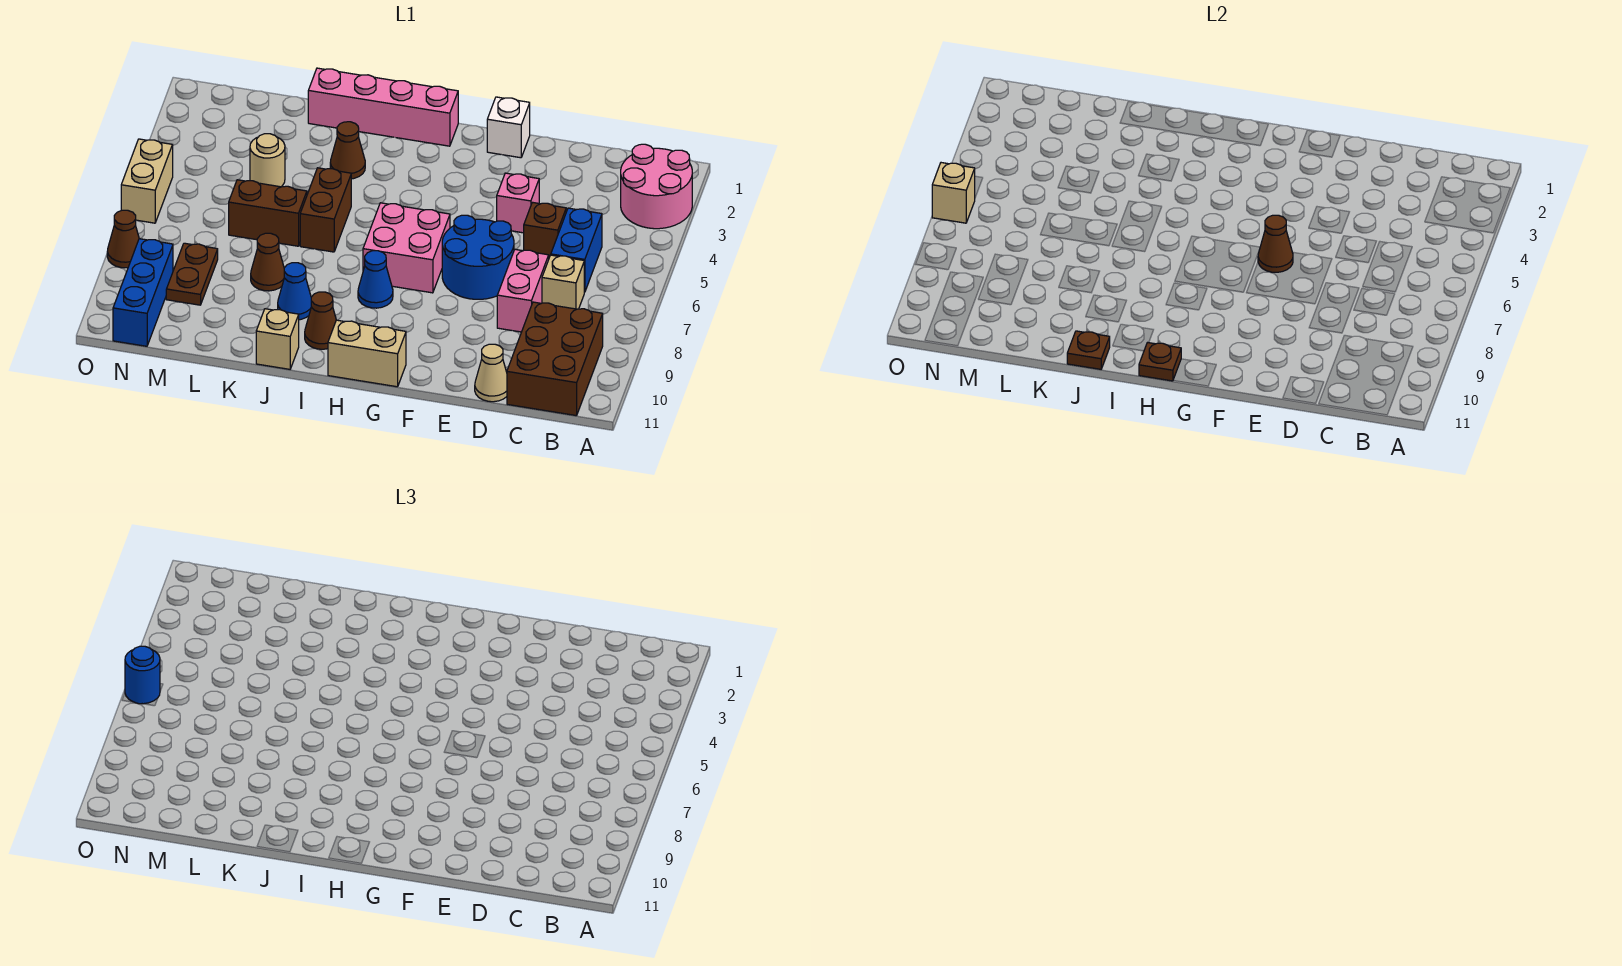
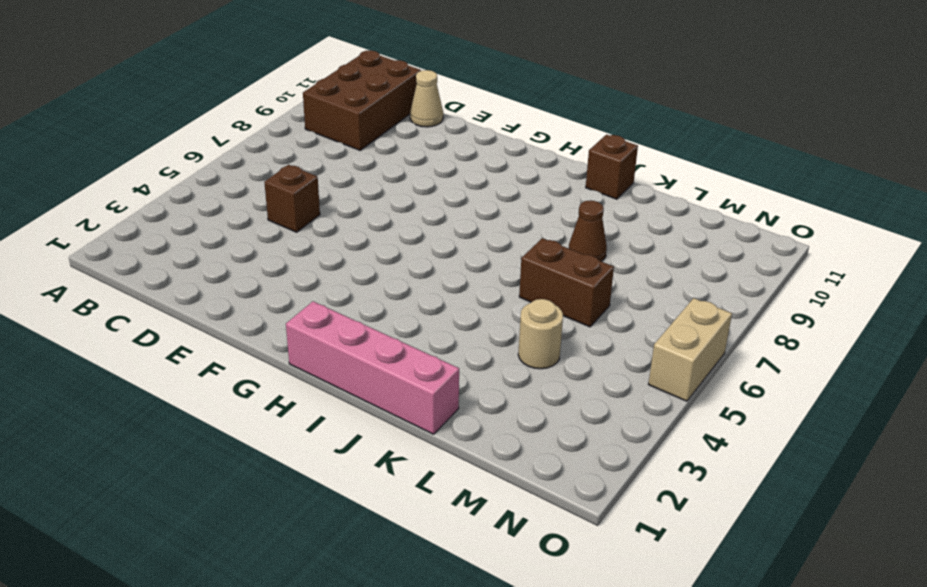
brown 1x1 brick [586,135,638,199] -> tan 1x1 brick [256,309,299,369]
none -> pink 2x2 round brick [621,144,692,229]
none -> blue 1x2 brick [551,208,602,292]
none -> tan 1x1 brick [542,255,584,309]
none -> pink 1x2 brick [497,249,549,332]

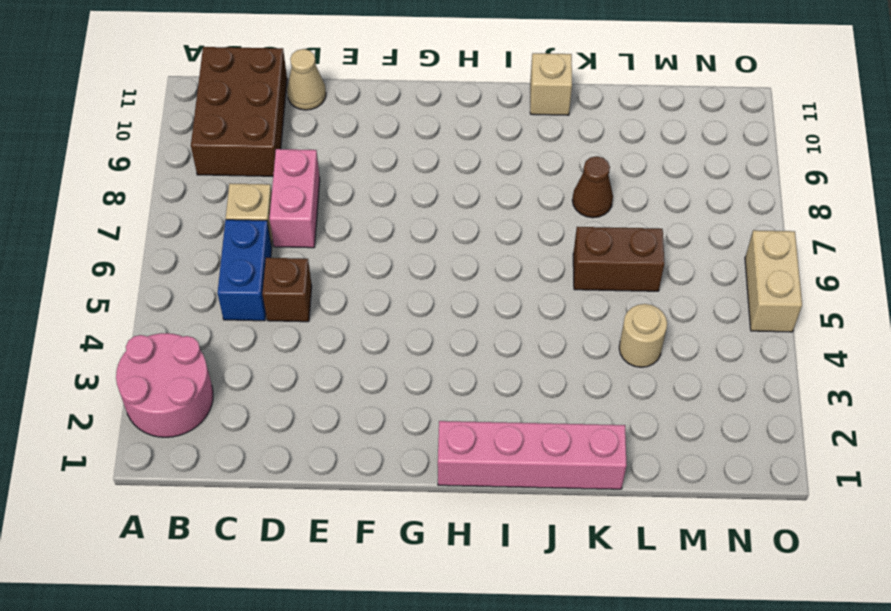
none -> pink 1x1 brick [497,173,539,233]
none -> blue 2x2 round brick [442,215,514,299]
none -> white 1x1 brick [487,97,530,158]
none -> pink 2x2 brick [363,203,450,293]

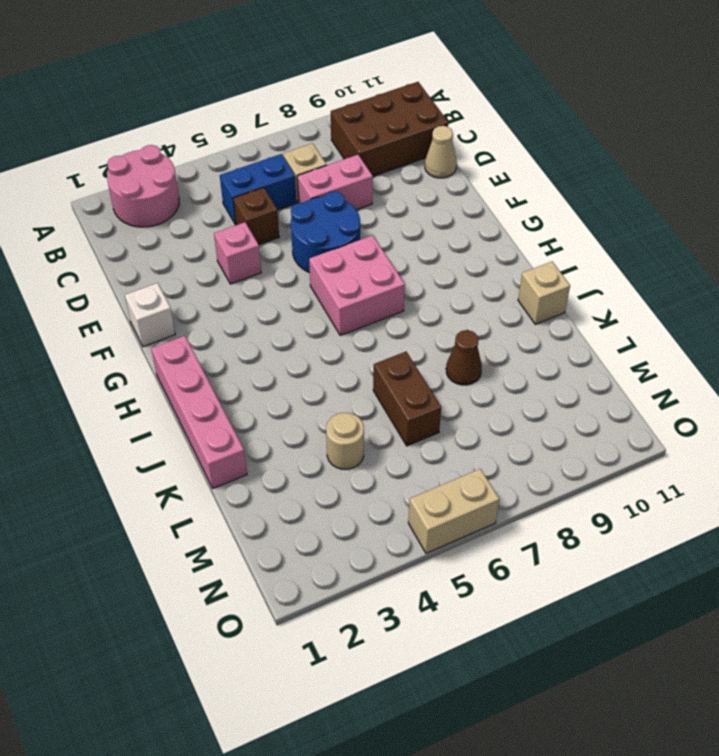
none -> tan 1x2 brick [328,320,406,387]
none -> blue 1x1 cone [358,251,393,308]
none -> brown 1x1 cone [305,292,336,349]
none -> brown 1x1 cone [330,122,365,179]

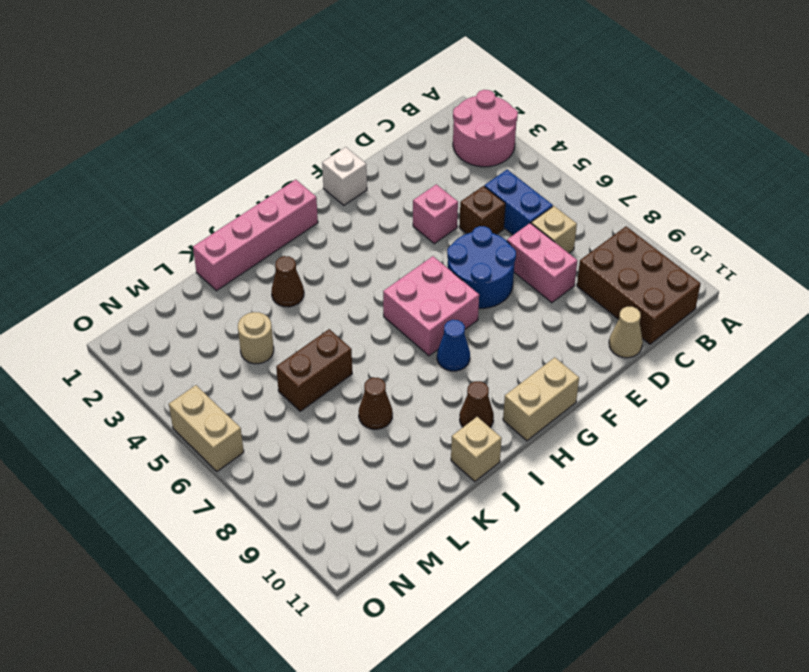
none -> brown 1x2 brick [300,168,351,252]
none -> blue 1x1 cone [278,263,311,320]
none -> brown 1x2 plate [166,243,218,305]
none -> blue 1x3 brick [113,239,173,346]

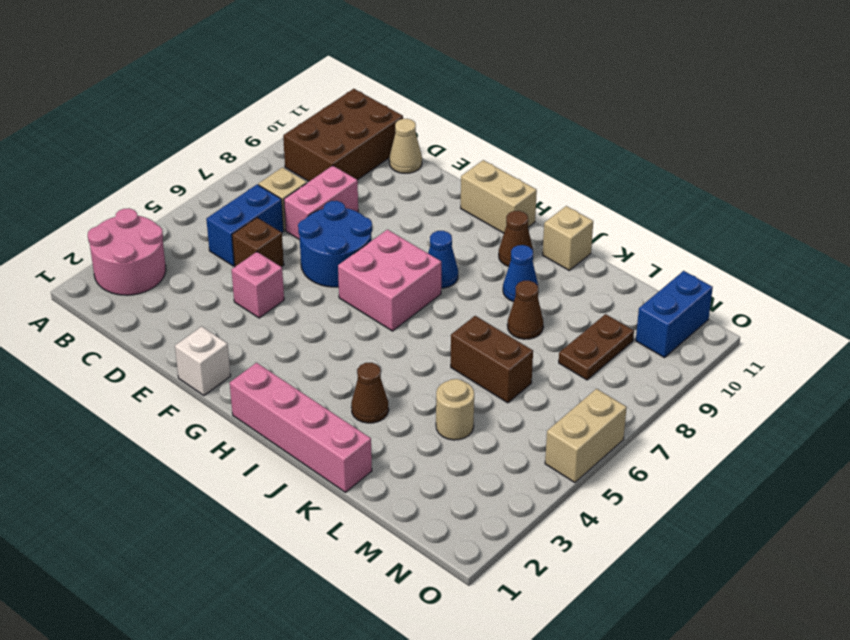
blue 1x2 brick [636,271,713,358] -> blue 1x3 brick [113,239,173,346]
none -> brown 1x2 brick [300,168,351,252]
none -> brown 1x1 cone [107,210,139,268]
none -> brown 1x1 cone [1258,215,1293,272]
none -> brown 1x1 plate [1139,343,1181,381]

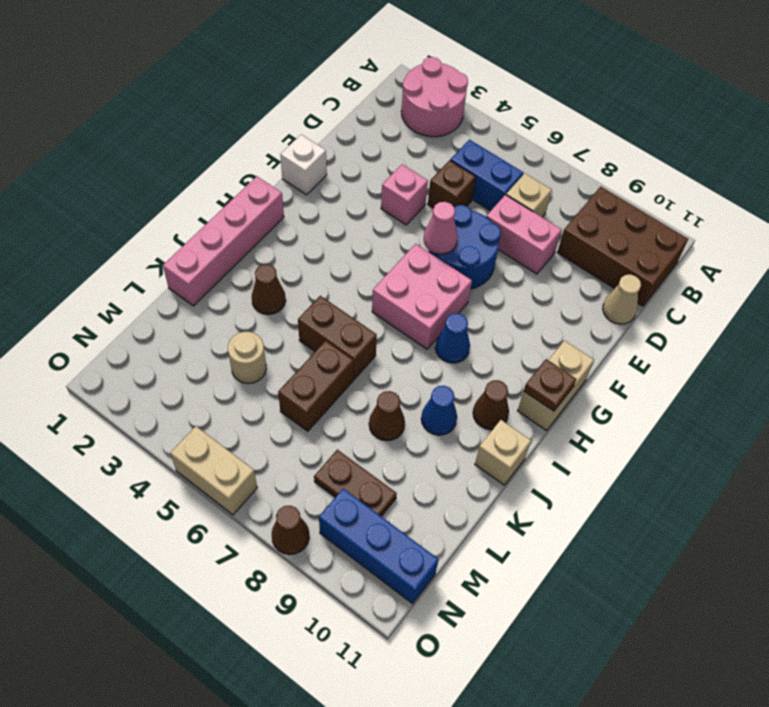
pink 1x1 cone [423,202,458,254] -> brown 1x1 cone [1258,215,1293,272]
none -> brown 1x1 plate [1067,331,1110,369]
none -> tan 1x1 brick [932,163,975,223]
none -> blue 1x1 round brick [125,646,160,704]

